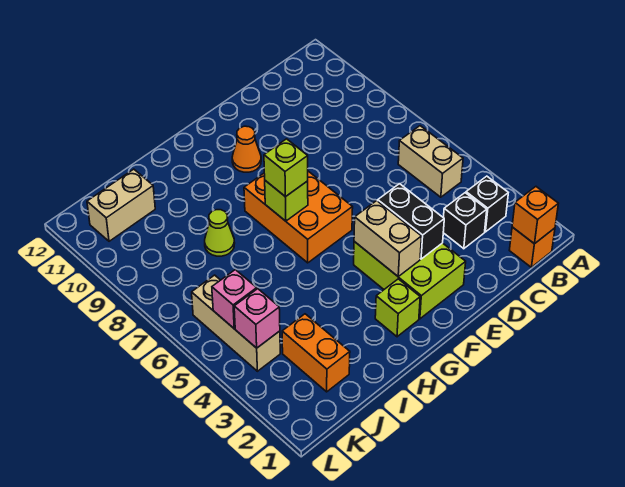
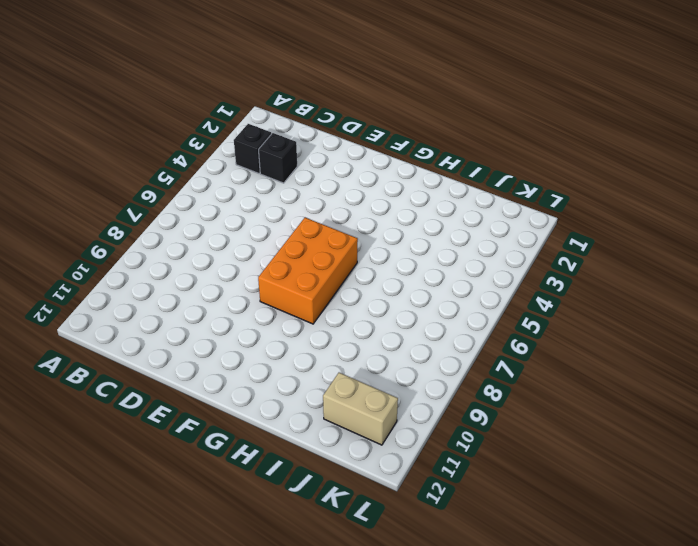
none -> orange 1x1 brick [509,227,555,267]
none -> tan 1x2 brick [398,126,463,197]
none -> lime 2x3 brick [354,242,466,319]

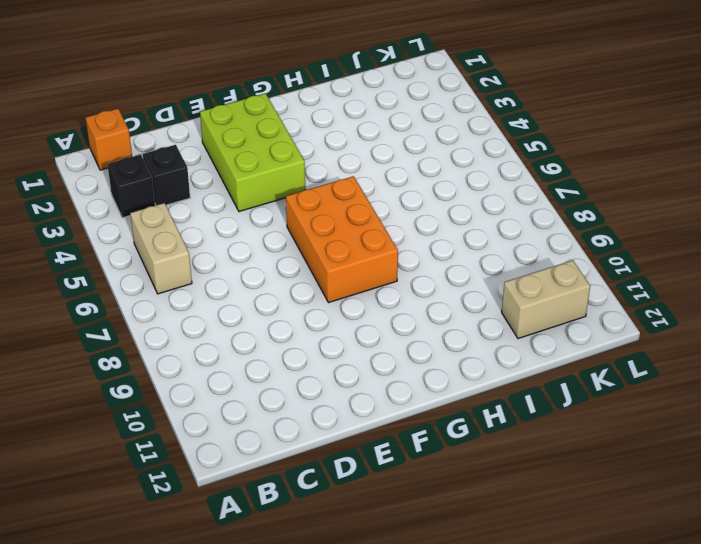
none -> orange 1x1 cone [232,126,261,172]
none -> lime 1x1 brick [375,279,420,337]
none -> lime 1x1 cone [205,210,235,256]

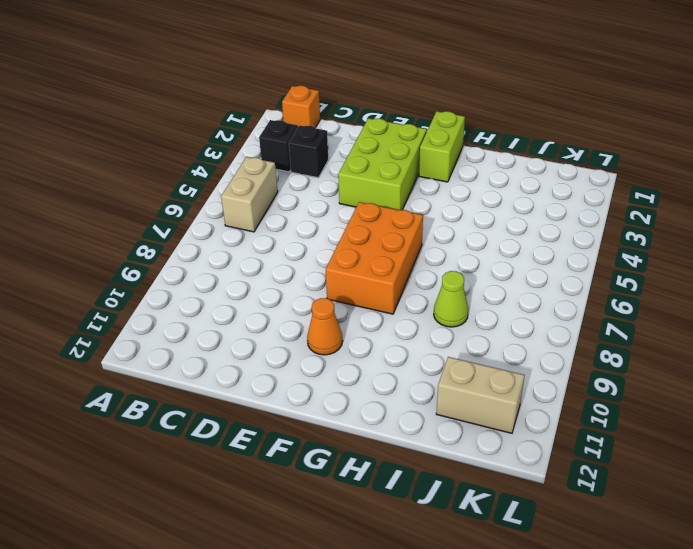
lime 1x2 brick [419,111,465,182] -> lime 1x1 brick [375,279,420,337]
none -> orange 1x2 brick [282,314,350,392]
none -> tan 1x3 brick [192,275,280,371]
none -> orange 1x1 brick [512,187,558,244]

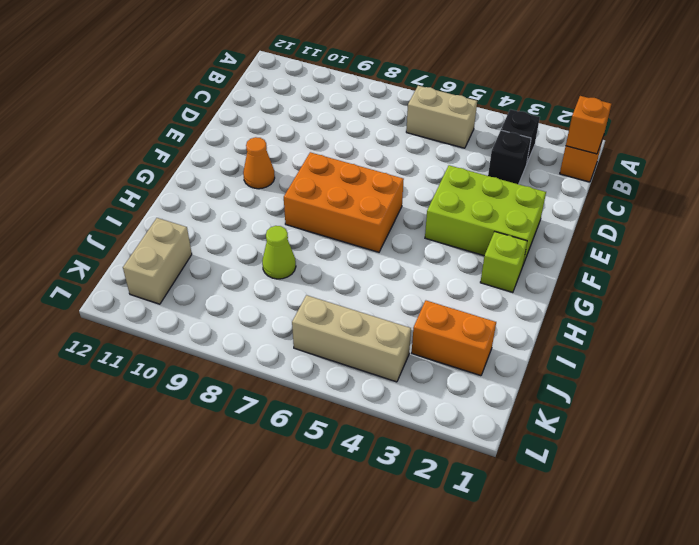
none -> black 1x2 brick [378,184,444,259]
none -> tan 1x2 brick [354,201,422,276]
none -> lime 1x1 brick [265,181,308,221]

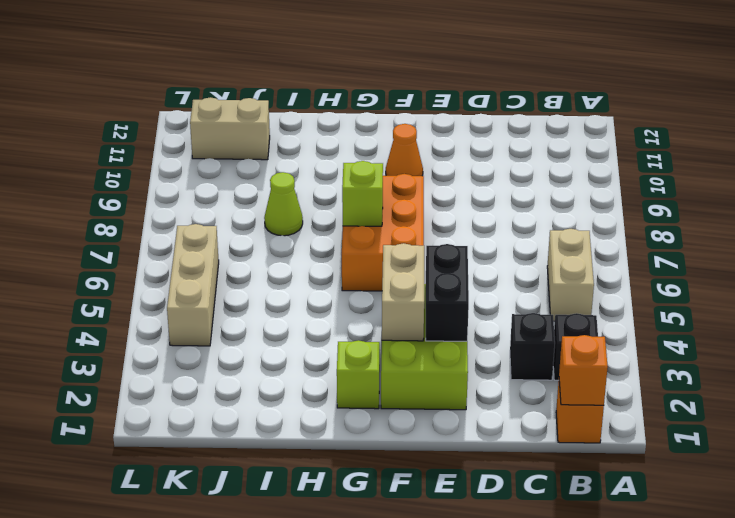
none -> orange 1x2 brick [282,314,350,392]
none -> pink 1x1 brick [234,289,280,348]
none -> pink 1x1 brick [212,270,257,328]

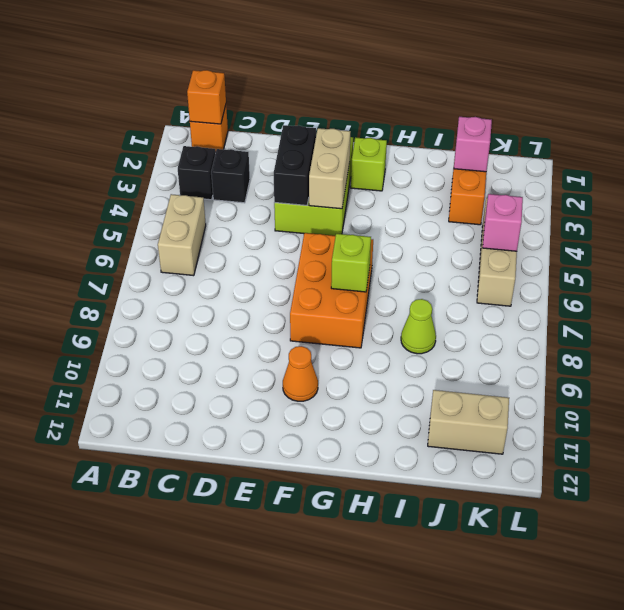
pink 1x1 brick [454,117,492,172] -> pink 1x1 brick moved to [234,289,280,348]
none -> lime 1x1 brick [264,139,308,197]

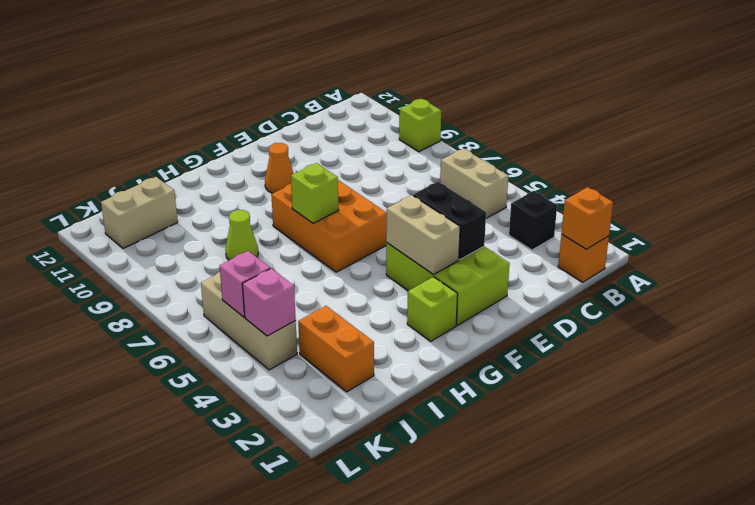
lime 1x1 brick [399,99,441,152] -> lime 1x1 brick moved to [264,139,308,197]
none -> black 1x1 brick [443,193,487,249]

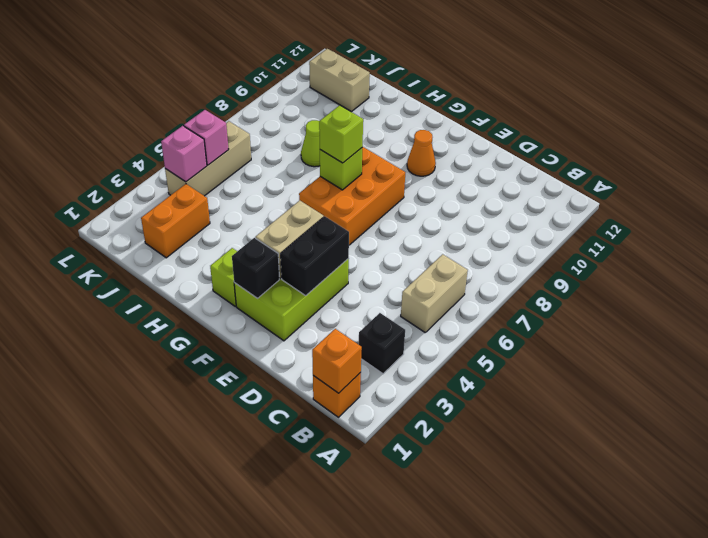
black 1x1 brick [232,238,280,299] -> black 1x1 brick moved to [443,193,487,249]

